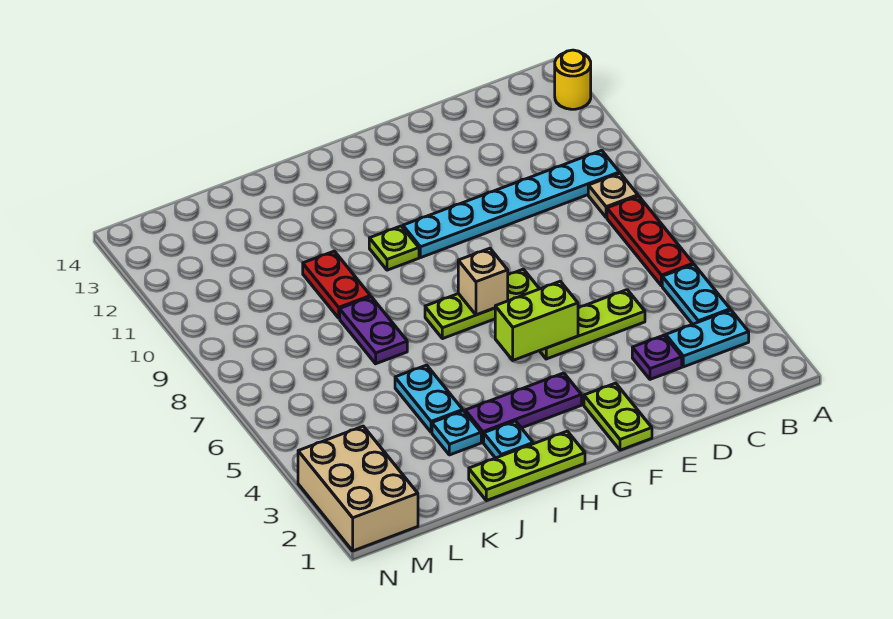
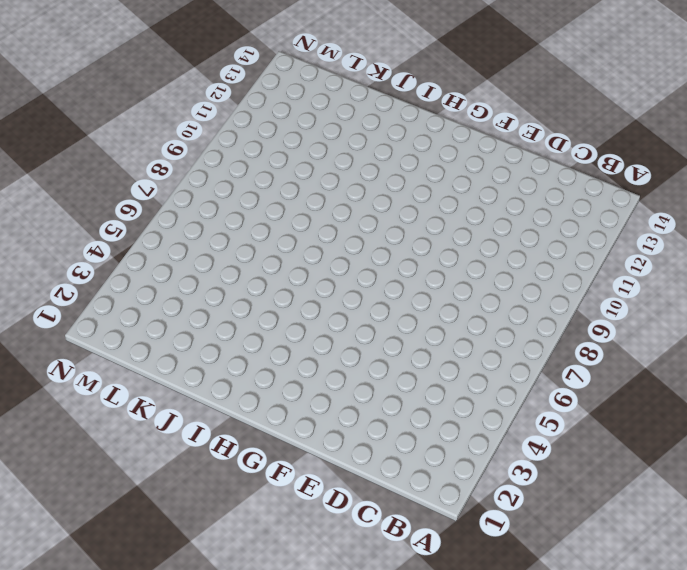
none -> yellow 1x1 round brick [555,50,591,109]
none -> cyan 1x2 plate [666,310,749,367]
none -> cyan 1x2 plate [662,264,730,324]

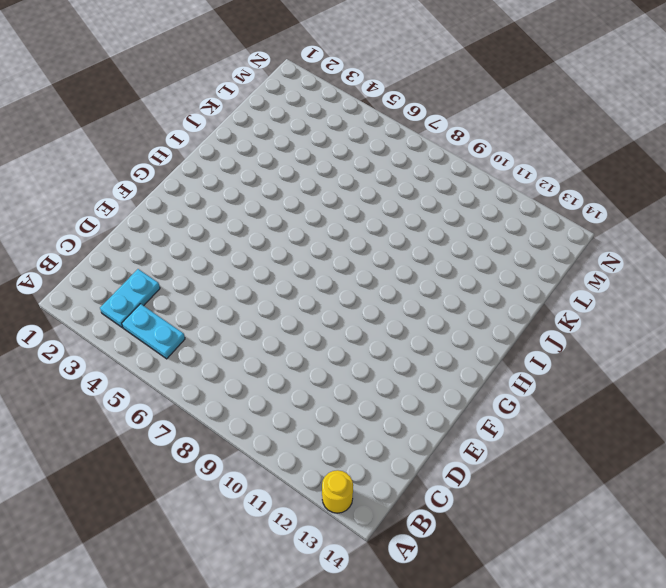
none -> red 1x3 plate [607,196,693,286]
none -> tan 1x1 plate [588,173,638,217]
none -> cyan 1x6 plate [403,150,619,258]

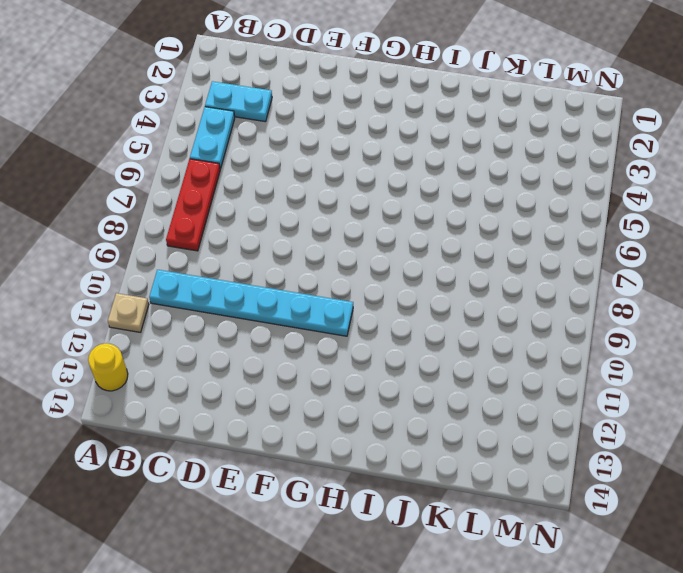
tan 1x1 plate [108,293,149,332] -> tan 1x1 plate moved to [588,173,638,217]
none -> purple 1x1 plate [632,335,682,379]
none -> lime 1x3 plate [540,290,645,359]
none -> lime 1x2 plate [584,383,652,450]

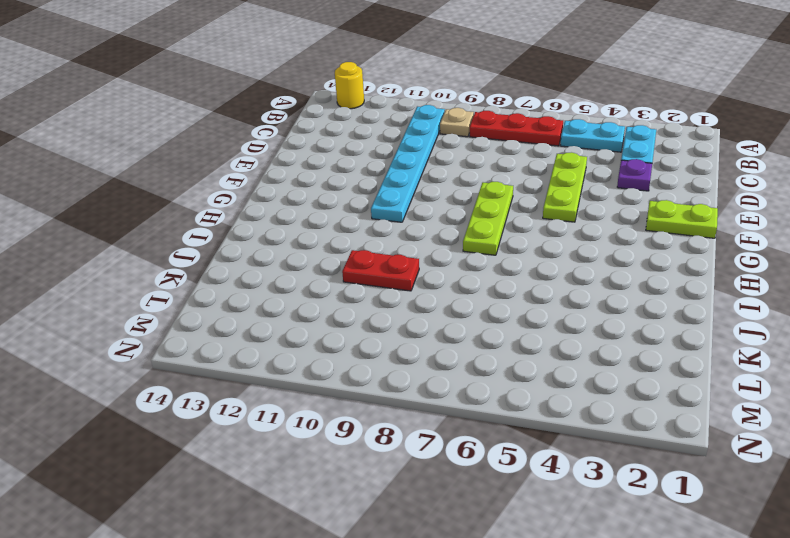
none -> purple 1x3 plate [465,373,582,442]
none -> lime 1x3 plate [469,431,585,501]
none -> lime 1x1 plate [369,226,419,270]

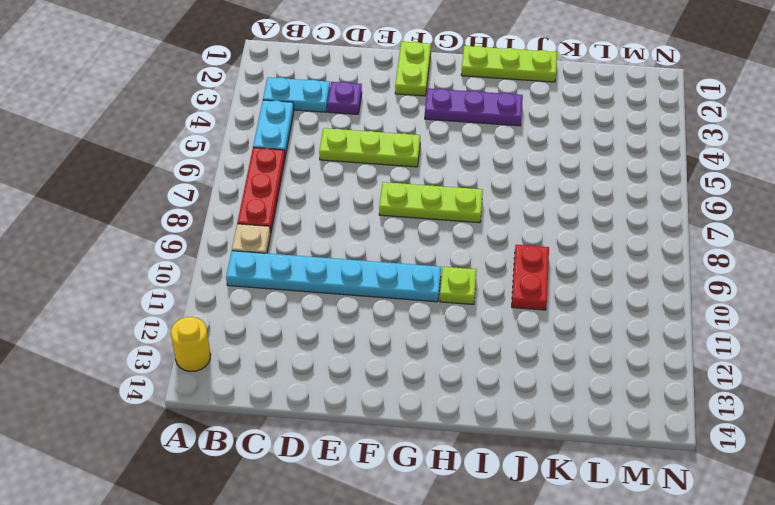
none -> cyan 1x1 plate [484,421,533,458]
none -> cyan 1x1 plate [432,411,481,455]
none -> cyan 1x2 plate [395,365,463,432]

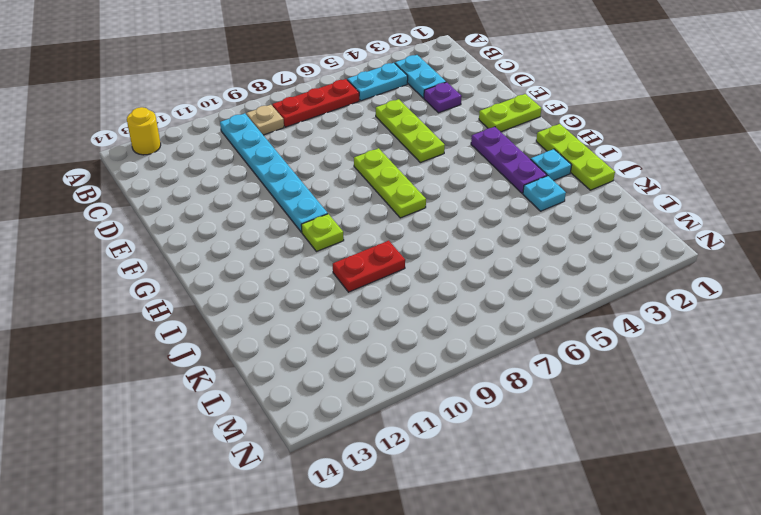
none -> cyan 1x2 plate [395,365,463,432]
none -> purple 1x2 plate [340,297,407,364]
none -> tan 2x3 brick [298,426,418,551]

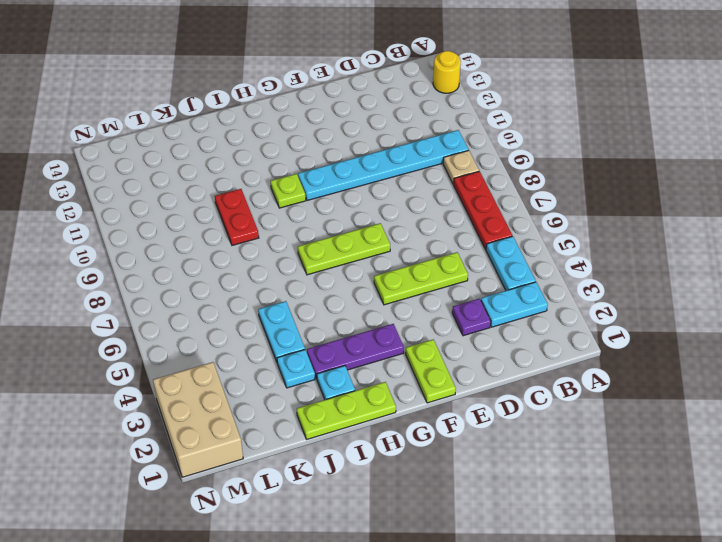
none -> purple 1x2 plate [340,297,407,364]
none -> lime 1x2 brick [495,281,578,360]
none -> tan 1x1 brick [458,248,508,315]

